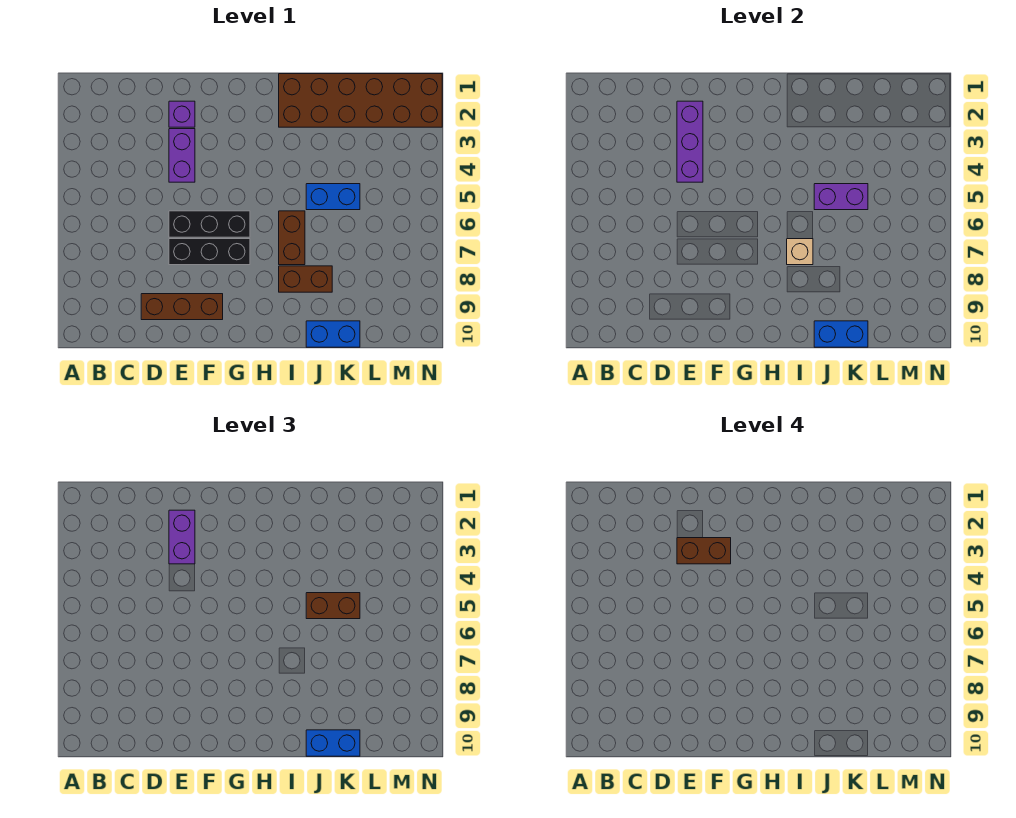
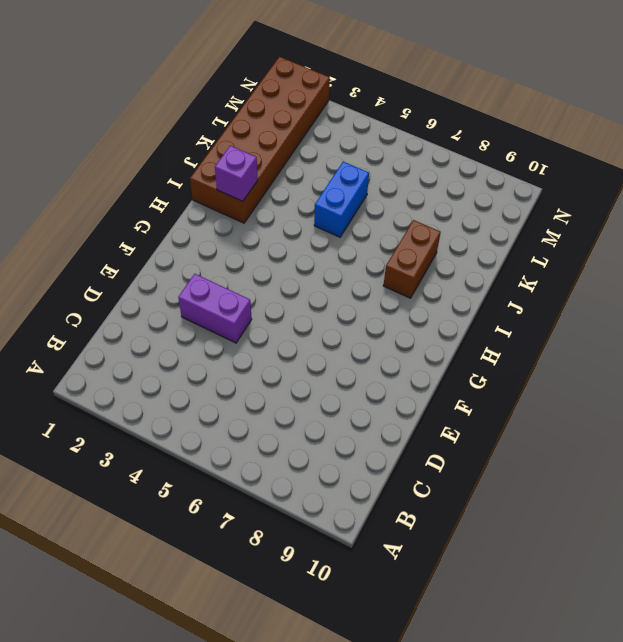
purple 1x1 brick [215,146,258,201] -> purple 1x1 brick moved to [169,101,195,127]
none -> brown 1x3 brick [141,294,223,320]
none -> black 1x3 brick [169,211,250,237]
none -> black 1x3 brick [169,239,250,265]

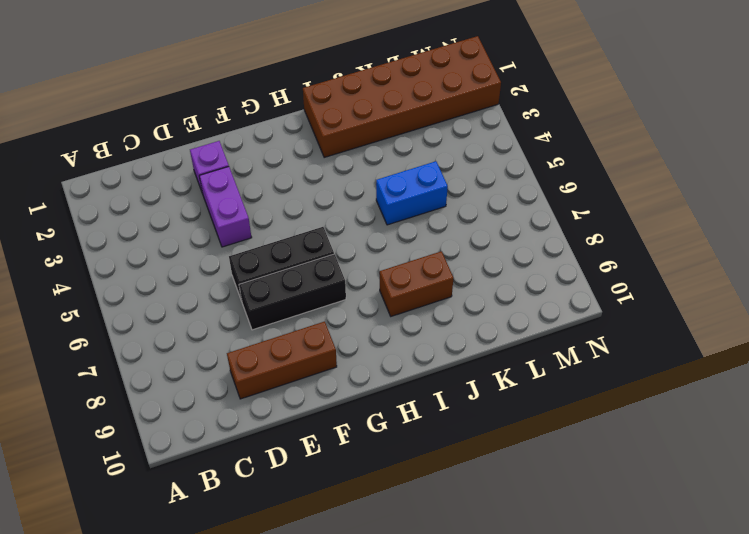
none -> brown 1x2 brick [279,211,305,265]
none -> blue 1x2 brick [306,321,360,347]
none -> purple 1x3 brick [677,101,703,182]

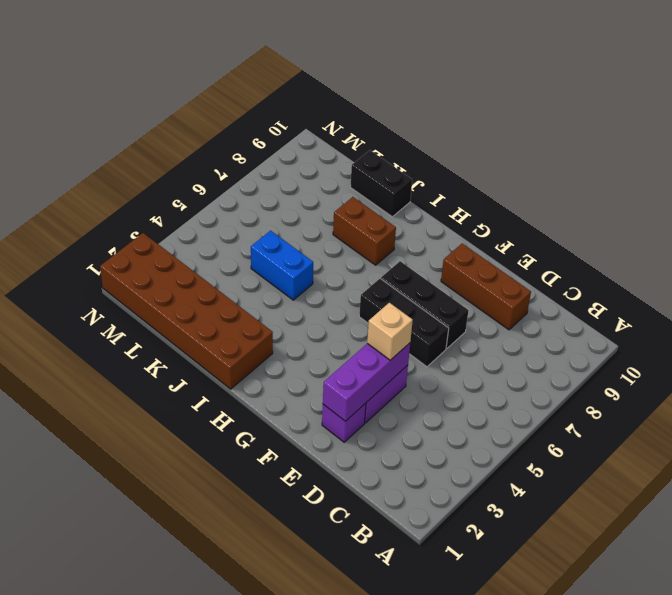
tan 1x1 brick [367,303,413,360] -> tan 1x1 brick moved to [787,239,813,265]
black 1x2 brick [350,150,412,217] -> blue 1x2 brick [306,321,360,347]
none -> brown 1x2 brick [279,211,305,265]
none -> purple 1x2 brick [814,184,868,210]
none -> blue 1x2 brick [814,321,868,347]

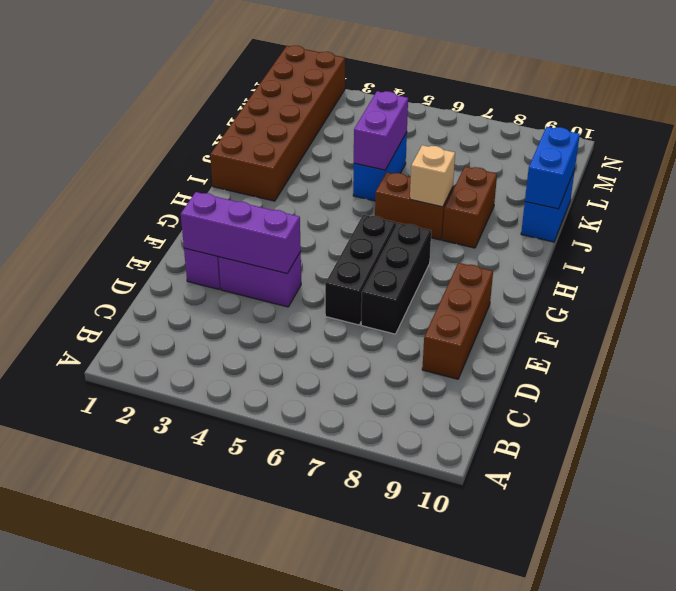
none -> purple 1x2 brick [169,510,195,564]
none -> brown 1x2 brick [306,593,360,619]
none -> blue 1x2 brick [306,730,360,756]

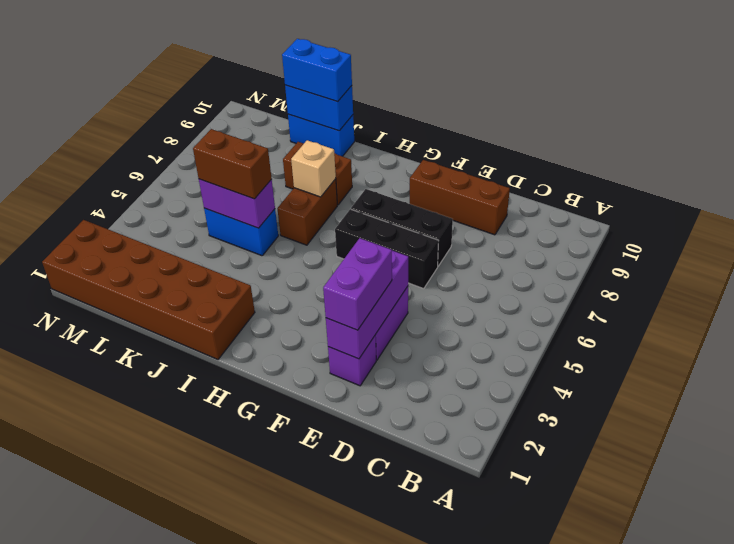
none -> brown 1x2 brick [677,538,731,564]

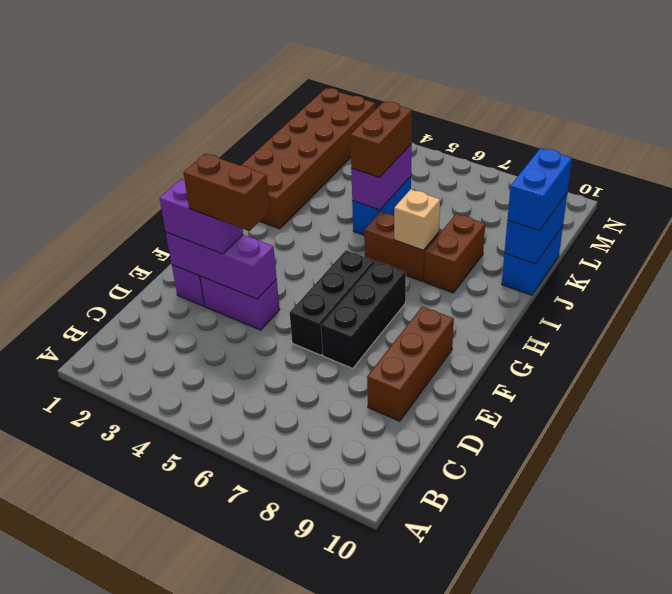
brown 1x2 brick [184,153,270,231] -> brown 1x2 brick turned to [677,538,731,564]

